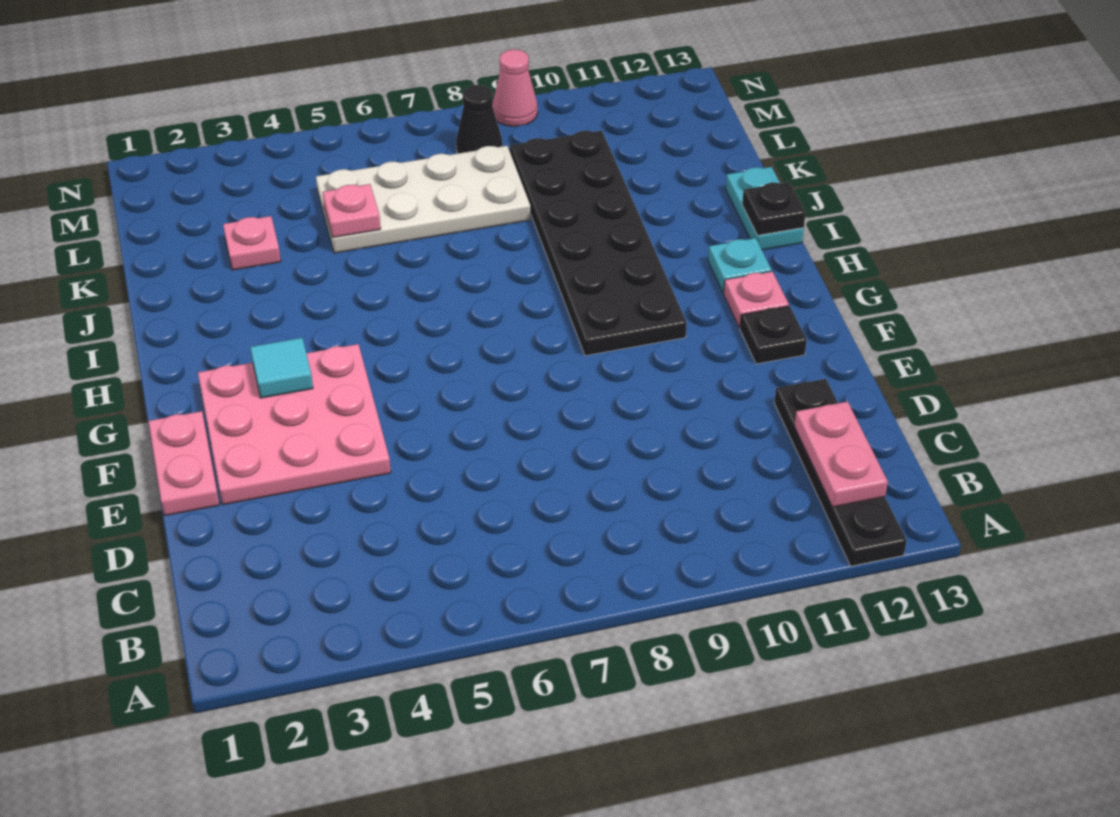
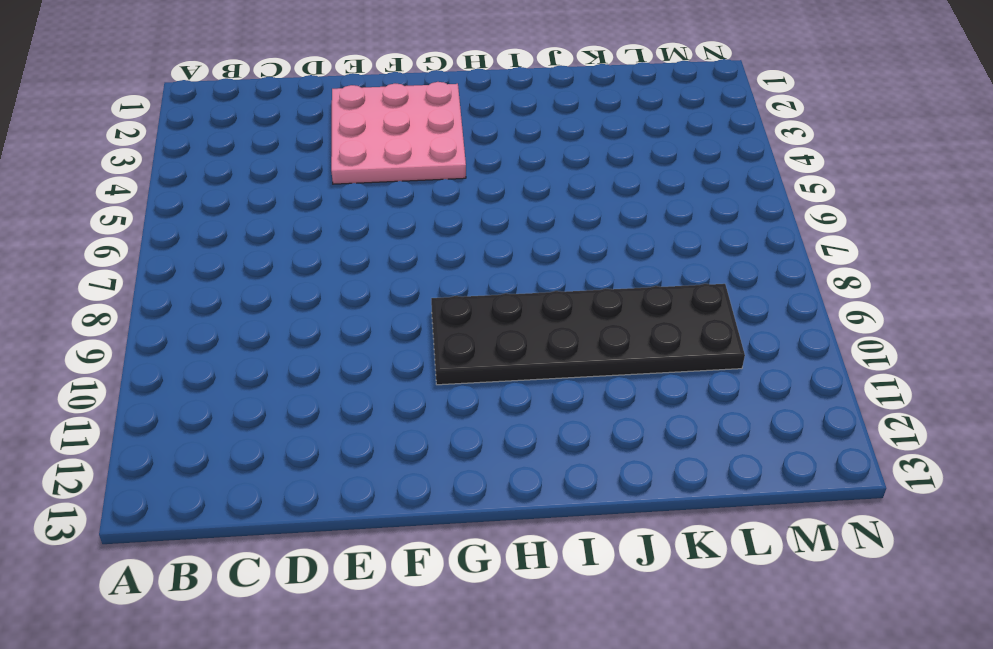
none -> black 1x4 plate [774,379,907,566]
none -> pink 1x2 plate [148,411,219,516]
none -> black 1x1 plate [740,306,807,364]

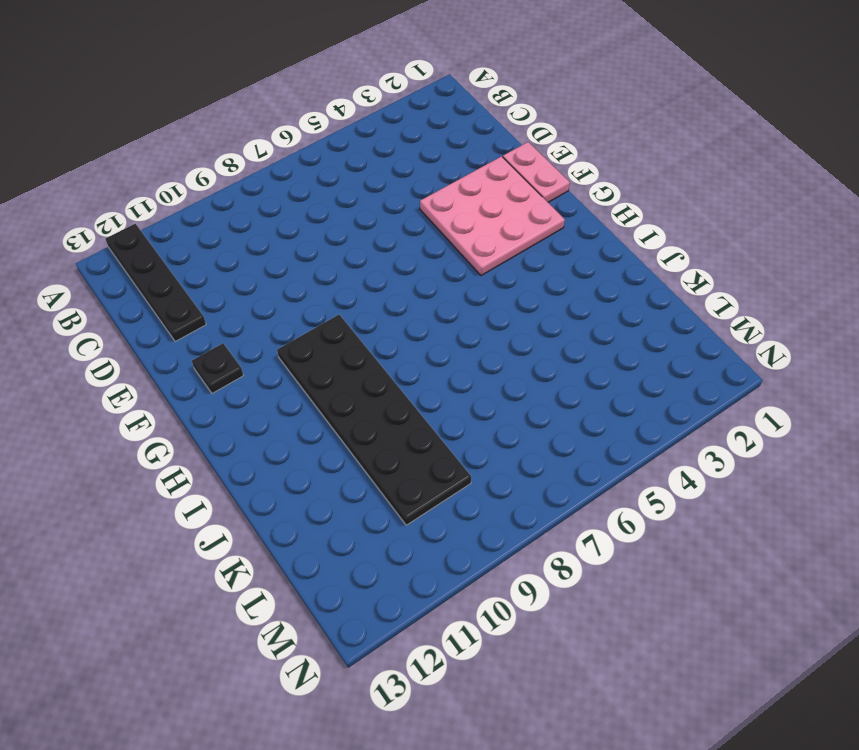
none -> pink 1x1 plate [724,271,789,328]
none -> cyan 1x1 plate [708,238,772,293]
none -> cyan 1x2 plate [726,167,804,250]

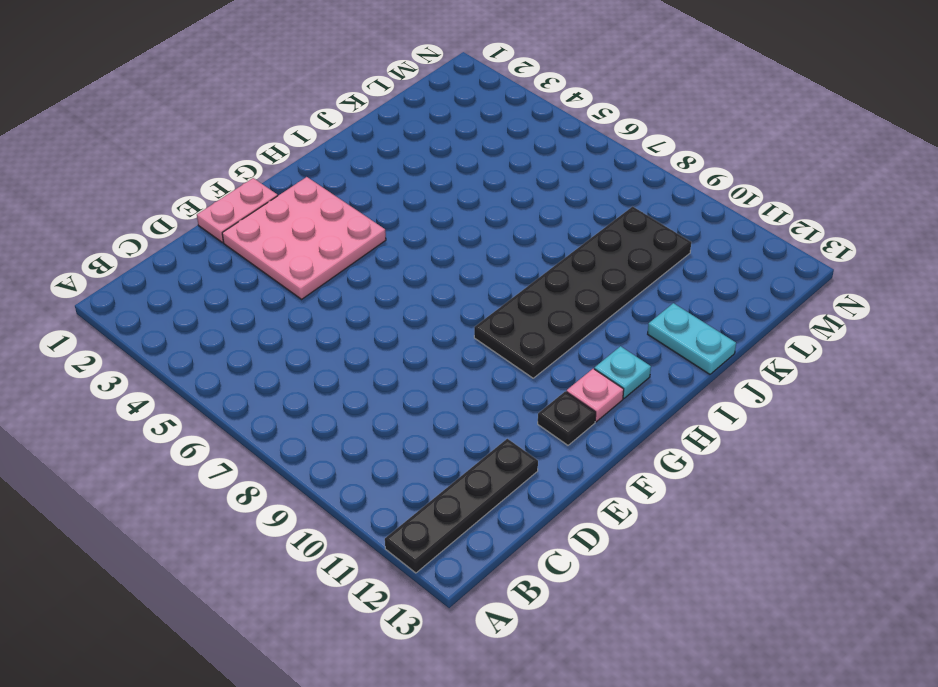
cyan 1x2 plate [648,303,736,374] -> cyan 1x2 plate turned to [726,167,804,250]
none -> pink 1x1 plate [223,216,281,270]
none -> white 2x4 plate [316,146,531,253]
none -> black 1x1 cone [456,85,502,153]

